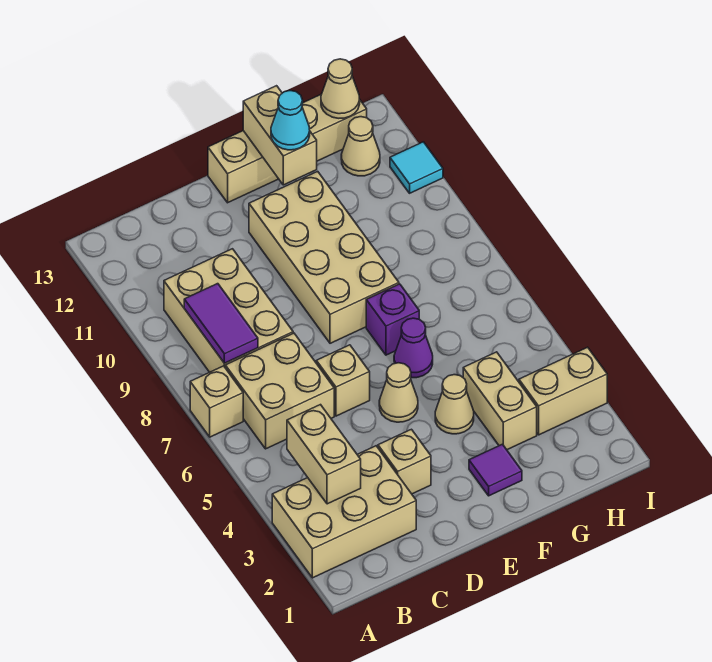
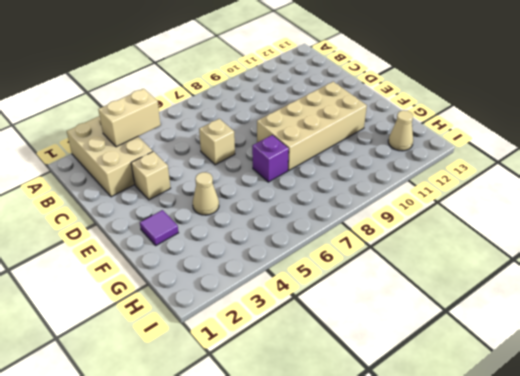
none -> tan 1x1 brick [190,366,243,437]
none -> tan 2x2 brick [225,333,334,449]
none -> tan 2x3 brick [164,249,293,372]

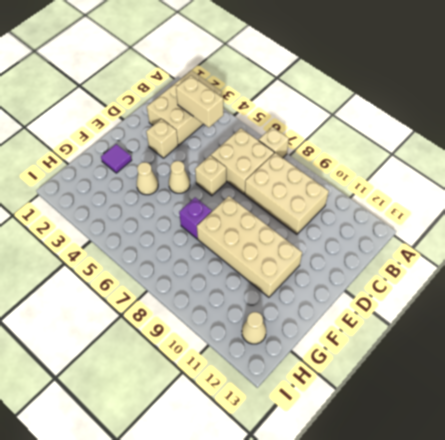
none -> tan 1x4 brick [208,94,367,203]
none -> purple 1x1 cone [394,318,433,378]
none -> tan 1x2 brick [463,352,537,450]

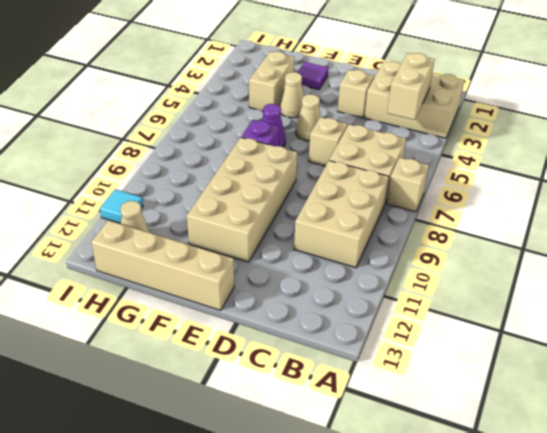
none -> tan 1x2 brick [519,347,607,435]
none -> purple 1x2 tile [184,284,258,363]
none -> tan 1x2 brick [243,86,317,185]

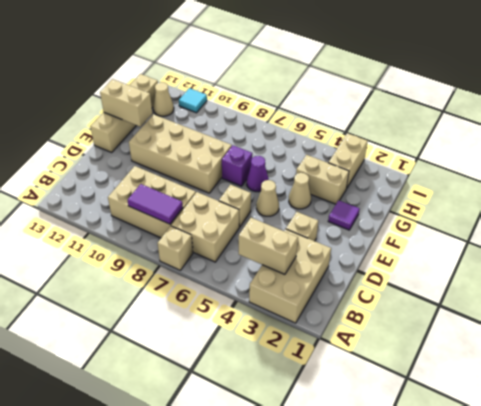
none -> tan 1x1 cone [321,59,360,118]
none -> cyan 1x1 cone [271,91,310,150]

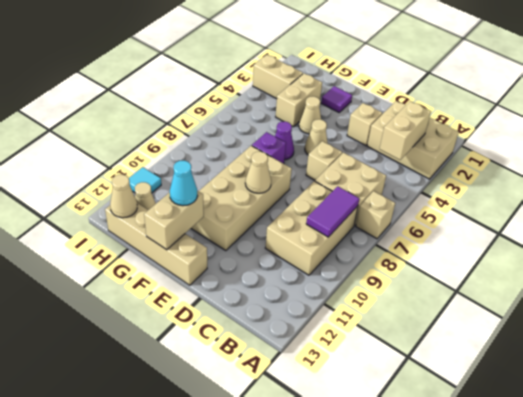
tan 1x1 cone [245,151,271,193] -> none

